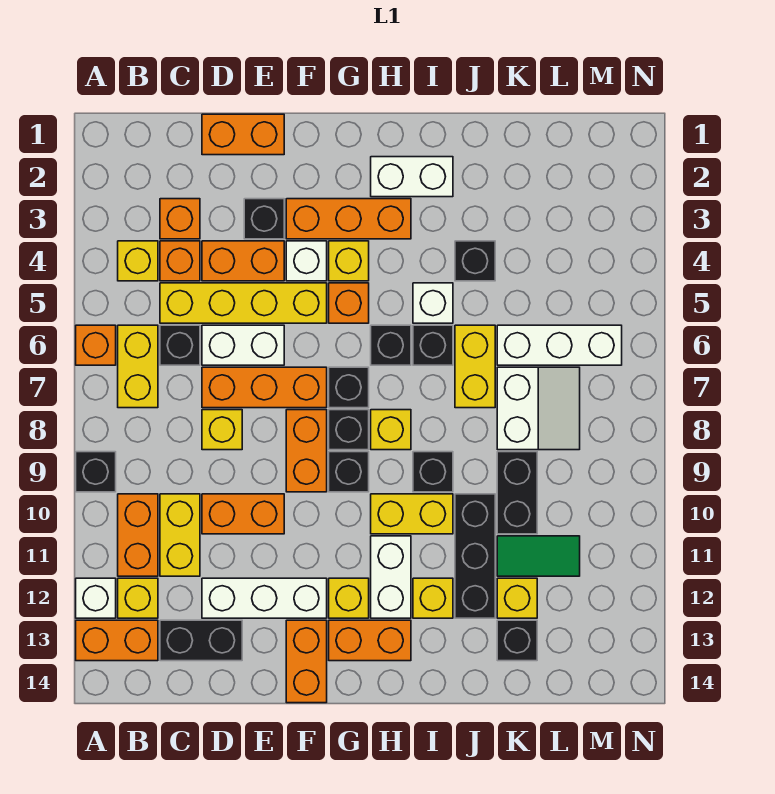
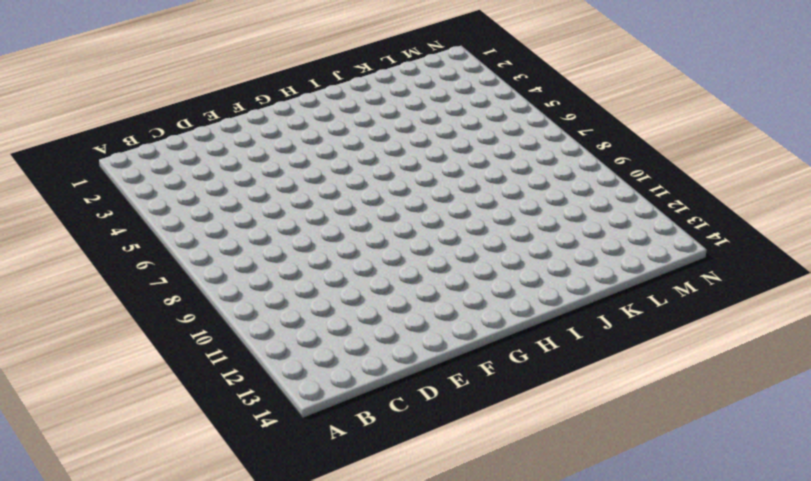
none -> orange 1x1 brick [76,325,116,365]
none -> black 1x1 brick [76,452,116,492]
none -> white 1x1 brick [76,578,116,618]
none -> orange 1x2 brick [76,620,158,661]

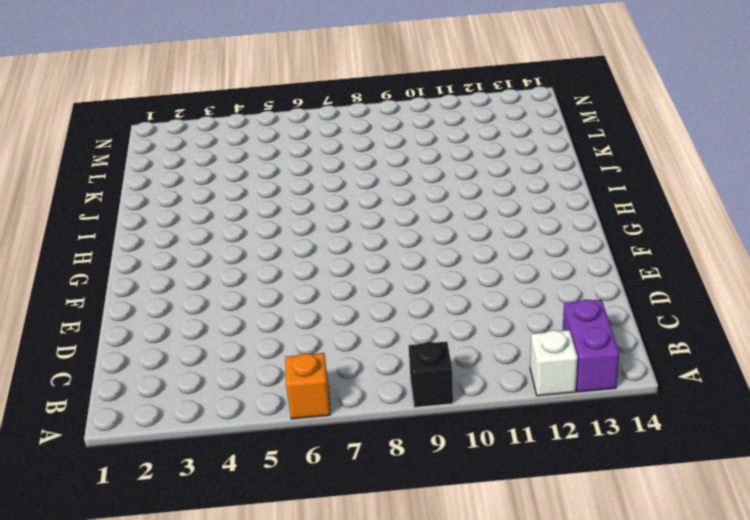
purple 1x2 brick [563,299,619,392] -> orange 1x2 brick [76,620,158,661]
none -> yellow 1x1 brick [118,241,158,281]
none -> yellow 1x2 brick [118,325,158,408]
none -> orange 1x2 brick [118,494,158,576]
none -> yellow 1x1 brick [118,578,158,618]

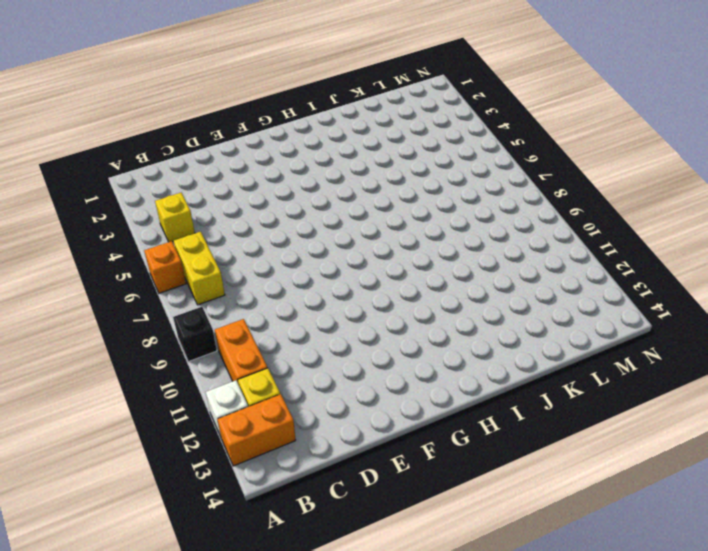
none -> orange 1x1 brick [160,199,200,239]
none -> orange 1x1 brick [160,241,200,281]
none -> yellow 1x4 brick [160,283,327,323]
none -> black 1x1 brick [160,325,200,365]

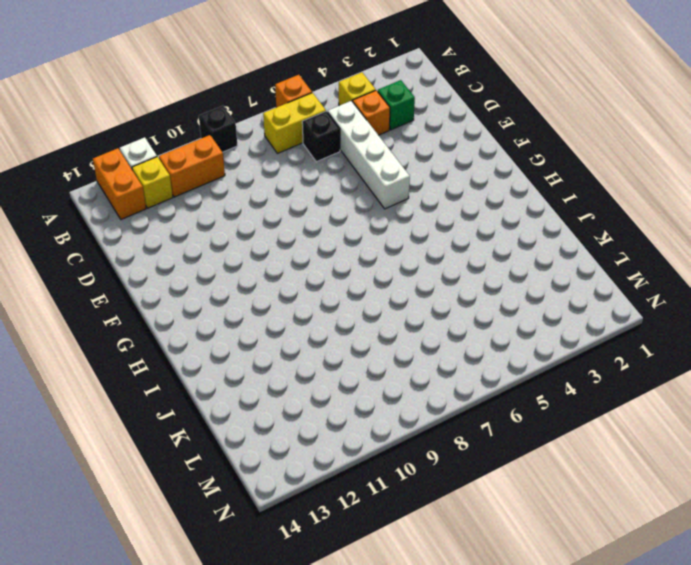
green 1x1 brick [378,80,415,130] -> orange 1x1 brick [160,199,200,239]
white 1x4 brick [328,101,410,209] -> yellow 1x4 brick [160,283,327,323]
none -> yellow 1x2 brick [160,494,200,576]
none -> black 1x2 brick [160,620,242,661]
none -> orange 1x2 brick [202,114,284,155]
none -> orange 1x2 brick [202,241,284,281]

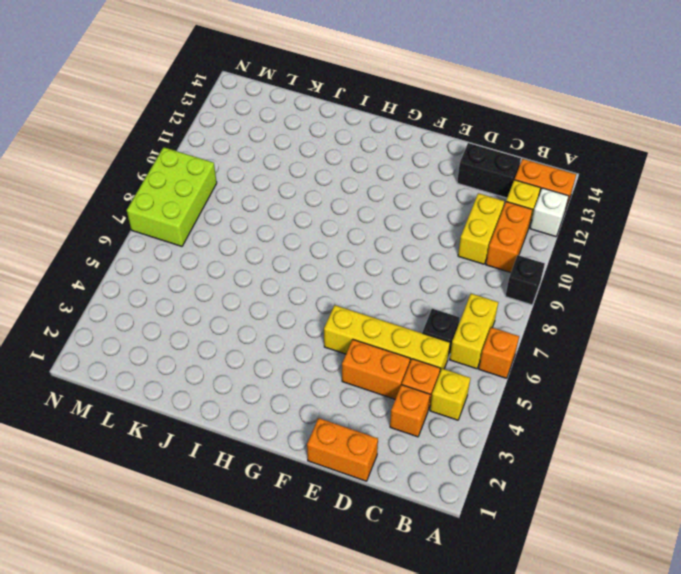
lime 2x3 brick [127,147,217,246] -> none
none -> white 1x2 brick [202,325,284,365]
none -> orange 1x3 brick [202,367,327,408]
none -> yellow 1x1 brick [202,410,242,450]
none -> orange 1x2 brick [202,494,284,534]

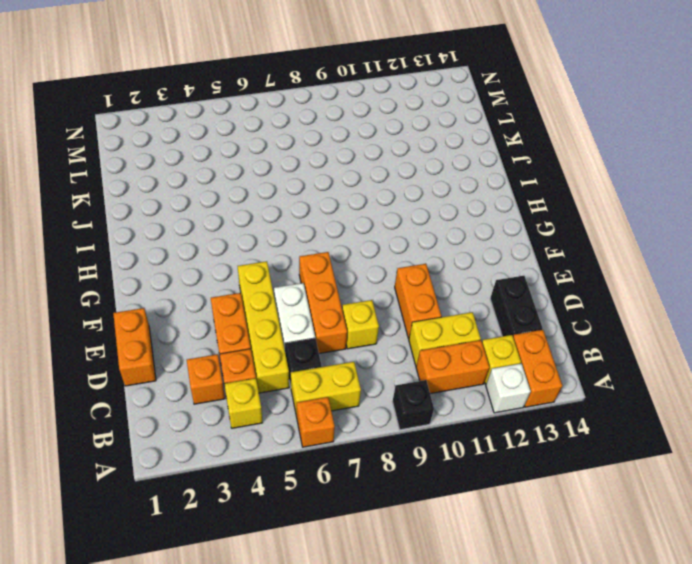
none -> white 1x3 brick [202,578,327,618]
none -> black 1x1 brick [244,199,284,239]
none -> orange 1x3 brick [286,199,411,239]
none -> white 1x1 brick [286,241,327,281]

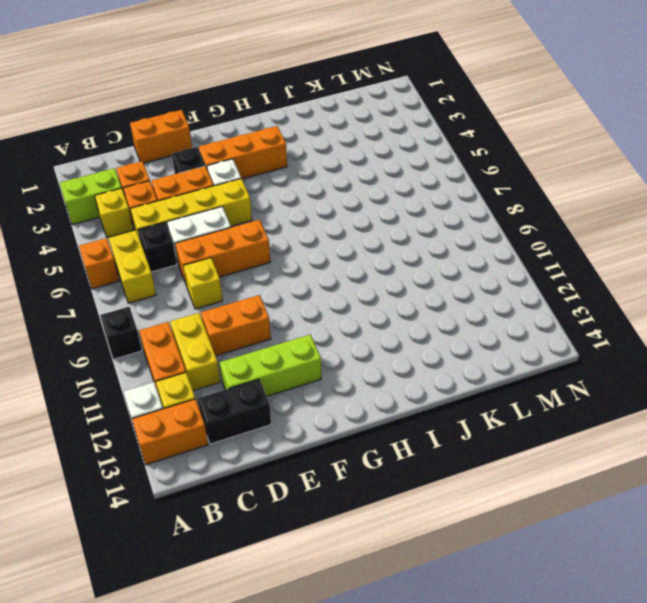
lime 1x2 brick [60,168,121,225] -> none
lime 1x3 brick [220,335,321,396] -> white 1x3 brick [202,578,327,618]
none -> orange 1x2 brick [286,410,327,492]
none -> orange 1x2 brick [286,620,327,703]
none -> yellow 1x1 brick [329,241,369,281]
none -> orange 1x1 brick [329,283,369,323]

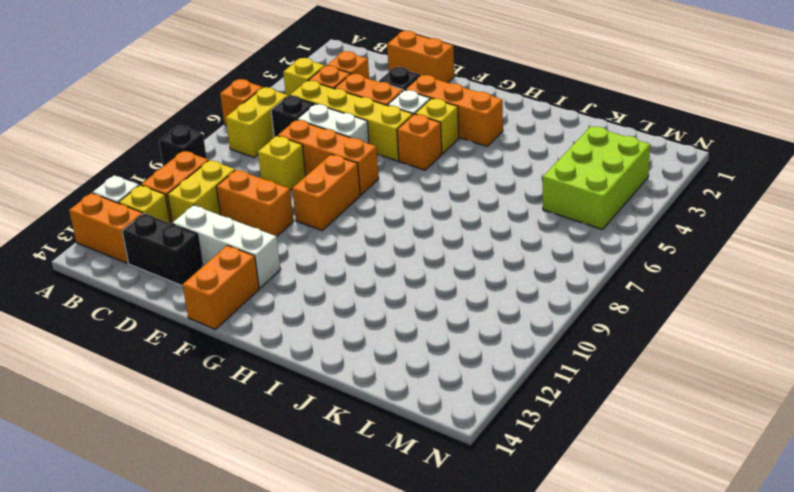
lime 2x3 brick [543,126,650,230] -> none
none -> black 1x1 brick [329,367,369,408]
none -> black 1x1 brick [329,410,369,450]
none -> black 1x1 brick [329,452,369,492]
none -> yellow 1x1 brick [329,578,369,618]

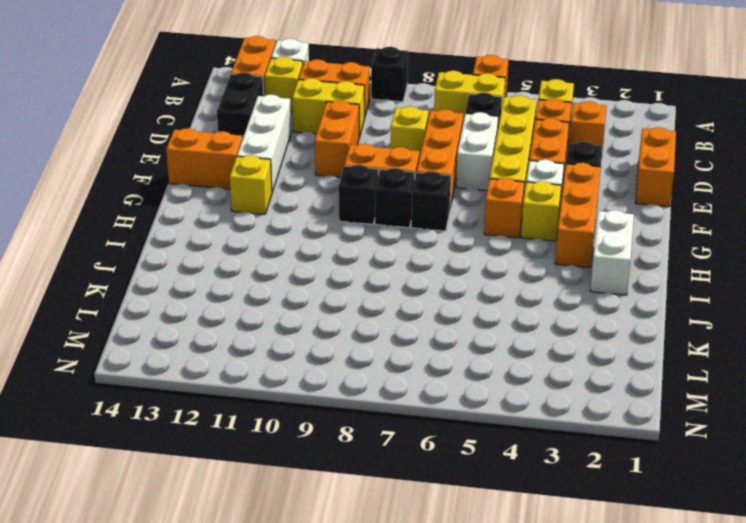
none -> orange 1x2 brick [329,620,411,661]
none -> black 1x1 brick [371,325,411,365]
none -> yellow 1x1 brick [371,410,411,450]
none -> yellow 1x2 brick [371,494,453,534]

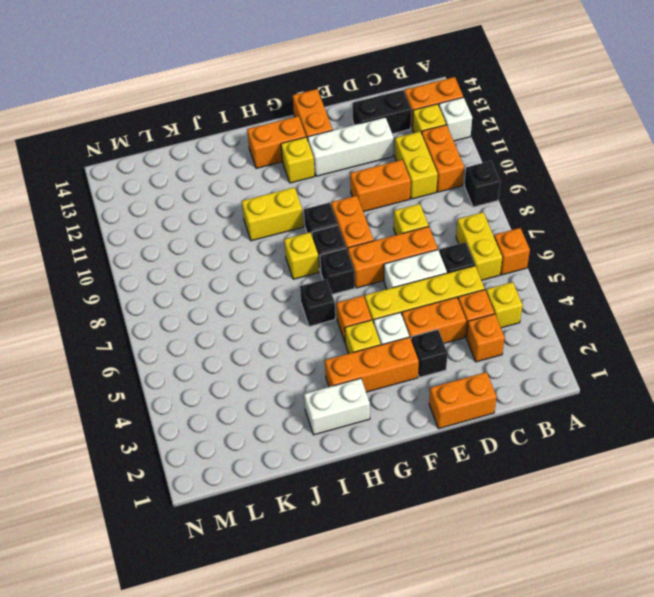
none -> white 1x2 brick [371,536,411,618]
none -> white 1x1 brick [413,283,453,323]
none -> black 1x1 brick [413,325,453,365]
none -> black 1x1 brick [413,452,453,492]

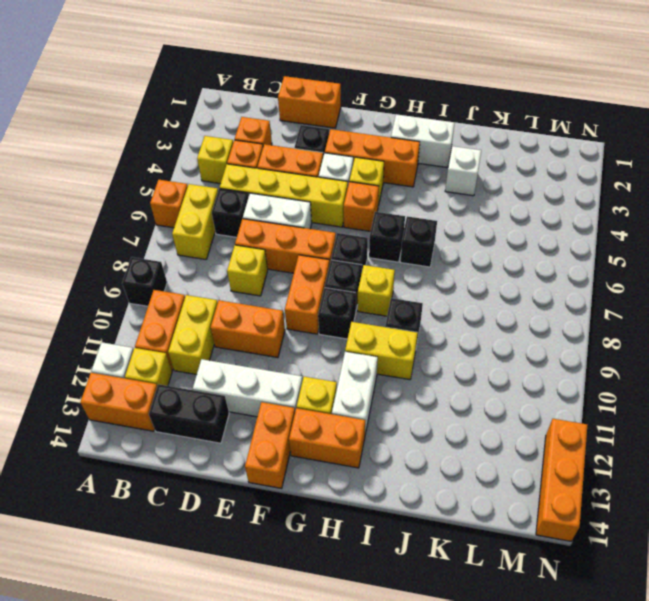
white 1x1 brick [445,146,481,196] -> white 1x1 brick moved to [413,283,453,323]
orange 1x3 brick [536,419,587,541] -> none
none -> yellow 1x1 brick [413,578,453,618]
none -> black 1x1 brick [455,241,495,281]
none -> yellow 1x2 brick [455,325,495,408]
none -> black 1x3 brick [455,494,495,618]

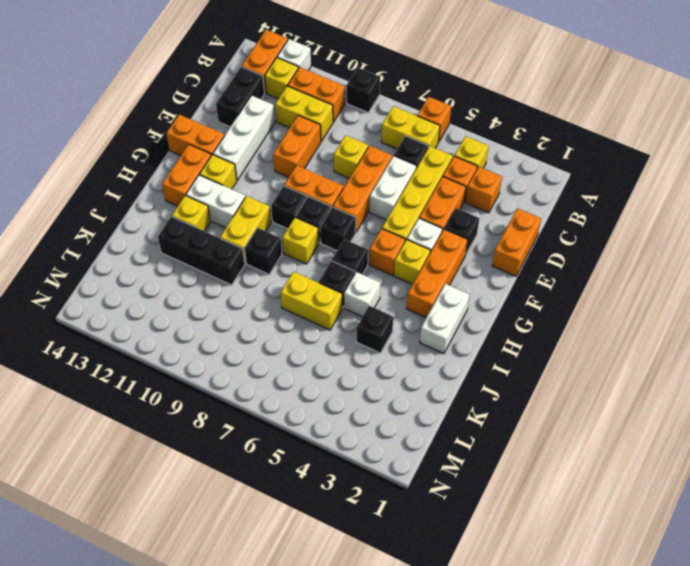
none -> white 1x3 brick [497,325,622,365]
none -> white 2x2 slope [497,367,580,450]
none -> black 1x2 brick [497,452,537,534]
none -> green 1x2 tile [497,536,580,576]

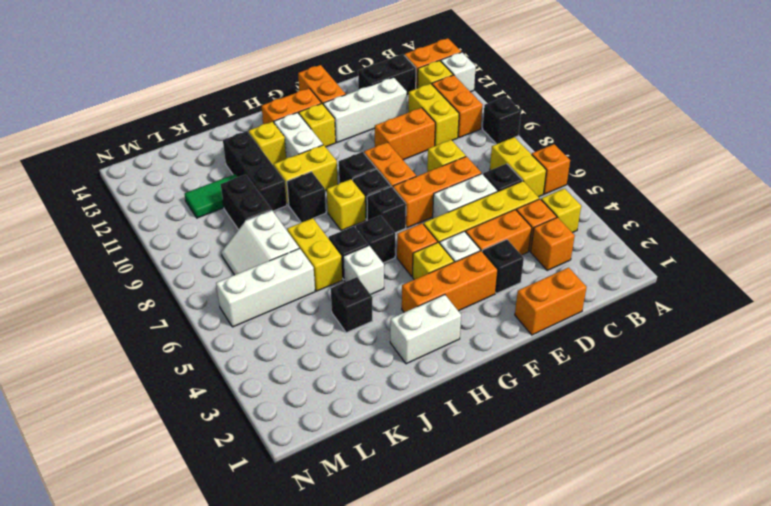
none -> yellow 1x1 brick [497,578,537,618]
none -> black 1x1 brick [497,620,537,661]

